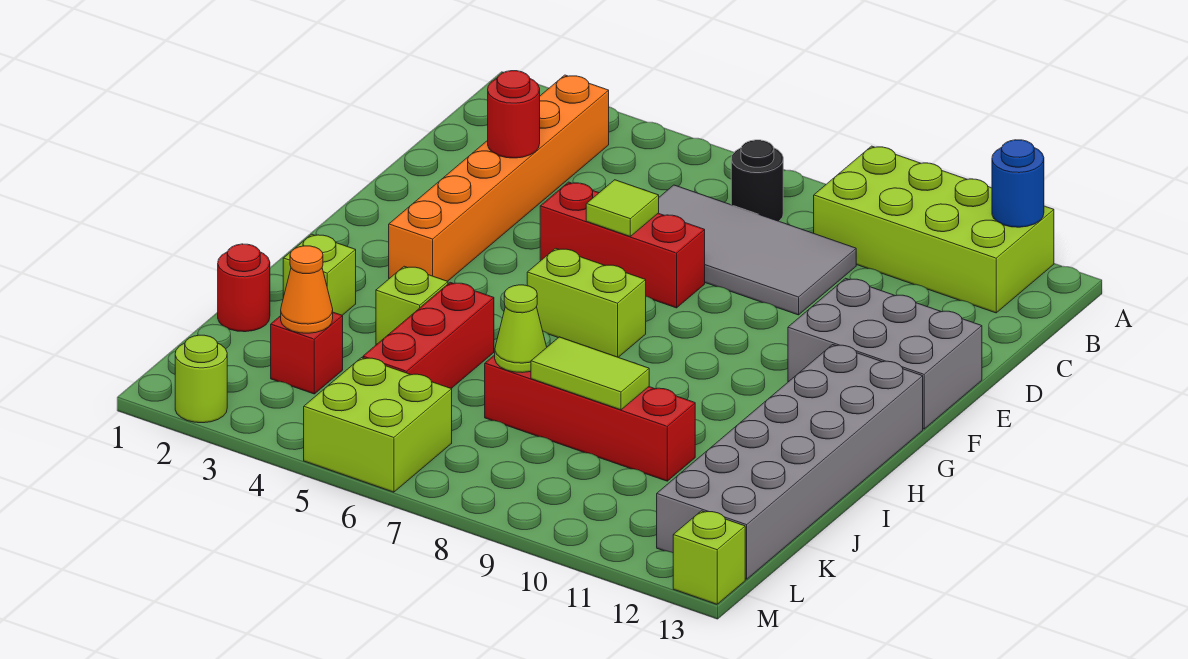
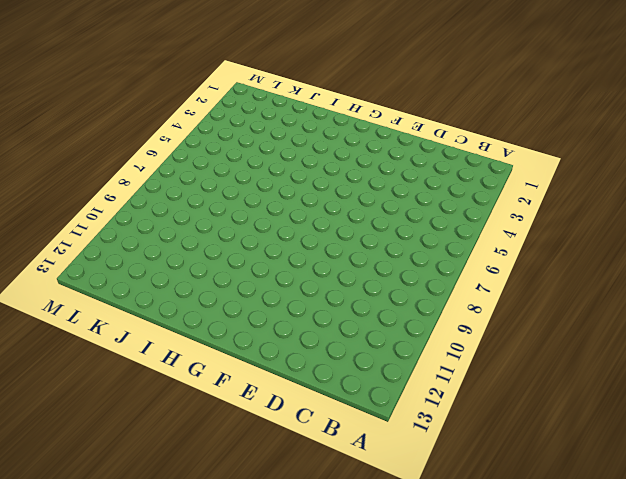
none -> lime 2x4 brick [814,146,1054,313]
none -> orange 1x6 brick [389,75,609,281]
none -> black 1x1 round brick [731,140,783,221]

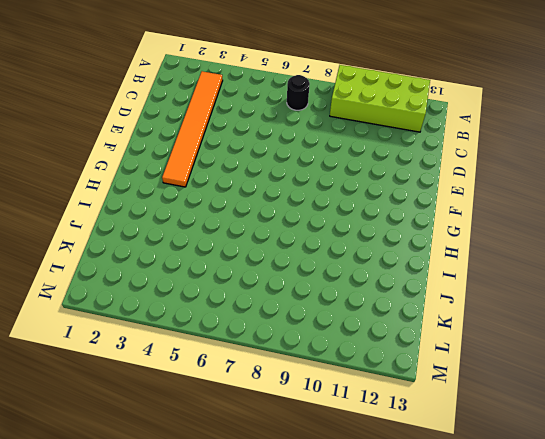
orange 1x6 tile [162,71,223,187] -> orange 1x6 brick [389,75,609,281]
none -> grey 2x4 tile [659,185,856,315]
none -> red 1x3 brick [540,182,705,308]
none -> grey 2x3 brick [788,278,982,429]

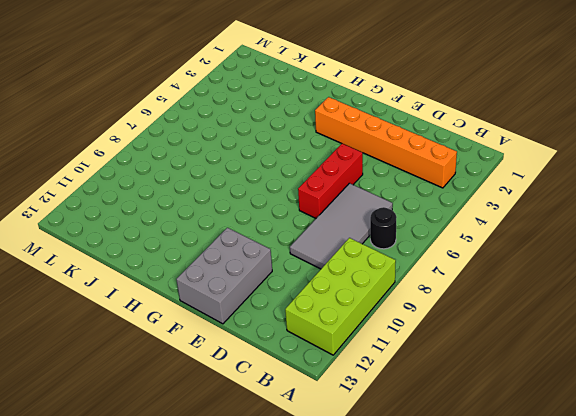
none -> lime 1x2 brick [527,248,646,357]
none -> grey 2x6 brick [657,345,923,579]
none -> lime 1x1 brick [283,234,356,315]

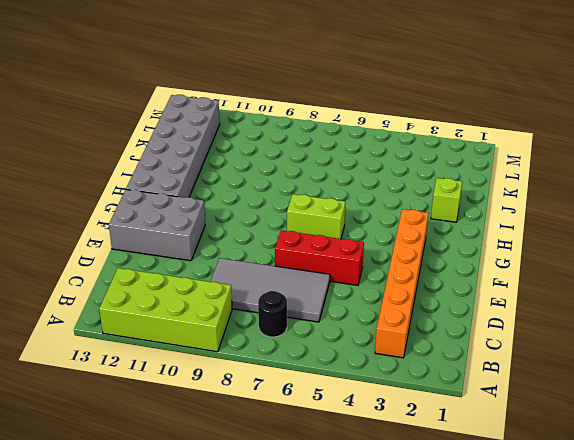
none -> lime 1x1 brick [376,266,448,345]
none -> red 1x3 brick [363,282,494,388]
none -> red 1x1 round brick [218,244,270,332]

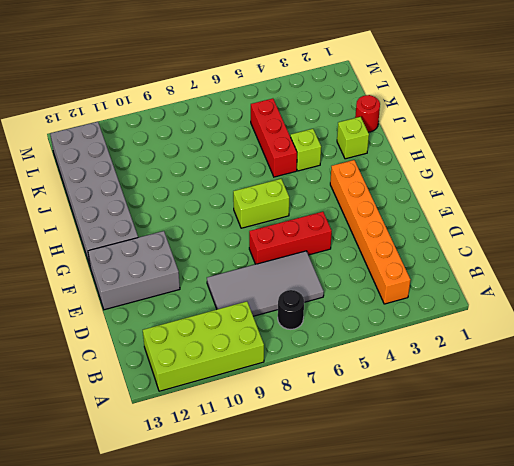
none -> red 1x4 brick [485,355,695,481]
none -> red 1x1 brick [271,312,343,394]
none -> lime 2x2 brick [304,358,452,492]

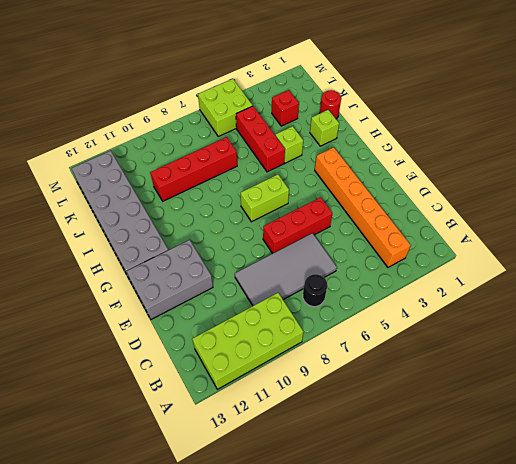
none -> lime 1x1 round brick [175,335,227,423]
none -> lime 1x1 brick [673,511,745,604]
none -> blue 1x1 round brick [992,140,1044,227]

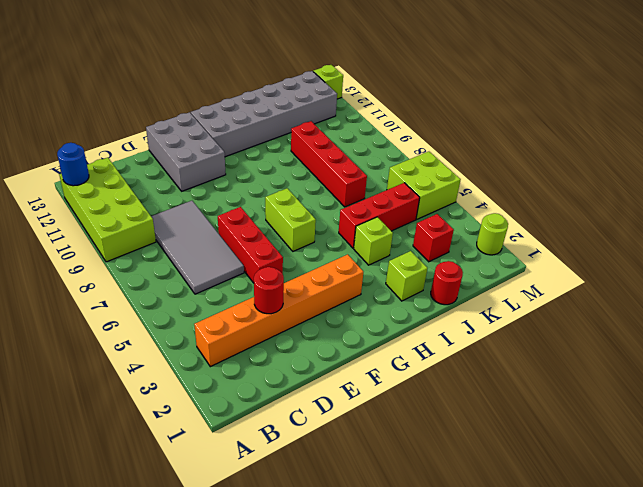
none -> black 1x1 round brick [731,140,783,221]
none -> lime 1x1 tile [586,180,659,236]
none -> lime 1x1 cone [495,285,547,373]

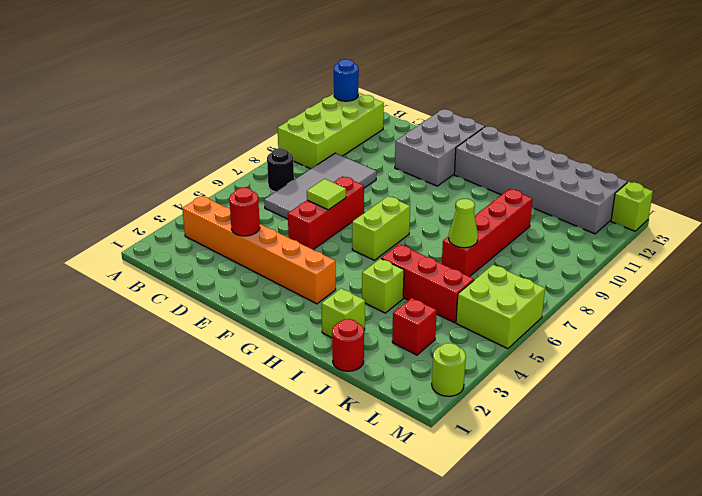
none -> lime 1x2 tile [531,337,649,410]
none -> orange 1x1 cone [281,246,333,333]

